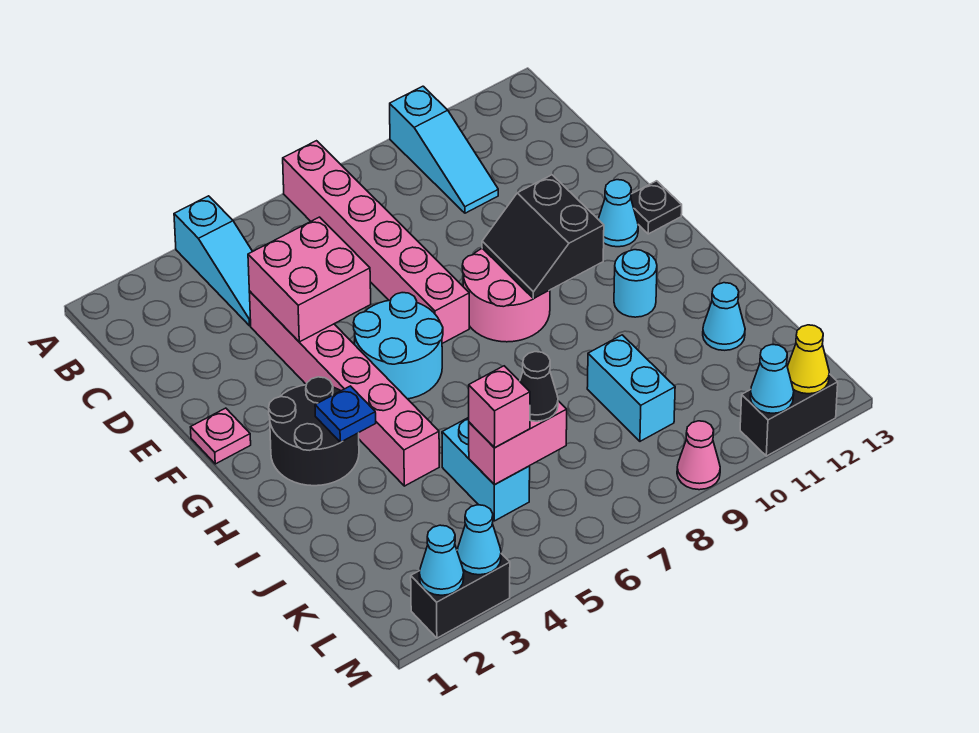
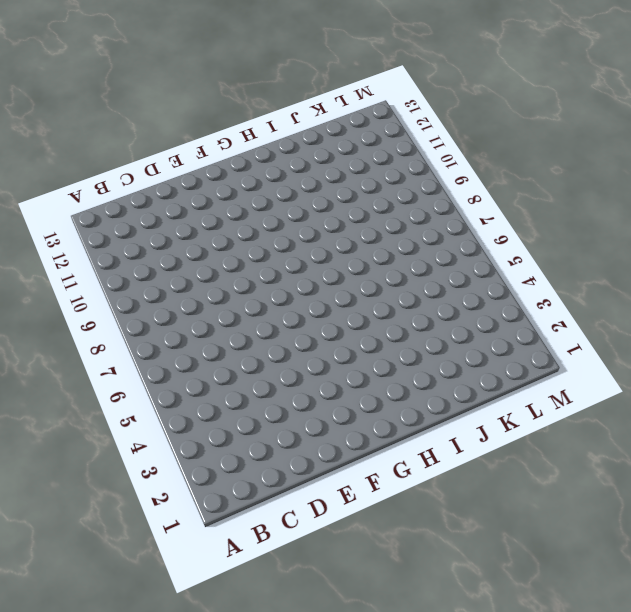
none -> cyan 1x3 slope [174,196,253,326]
none -> pink 1x6 brick [283,141,469,343]
none -> cyan 1x3 slope [390,86,498,213]

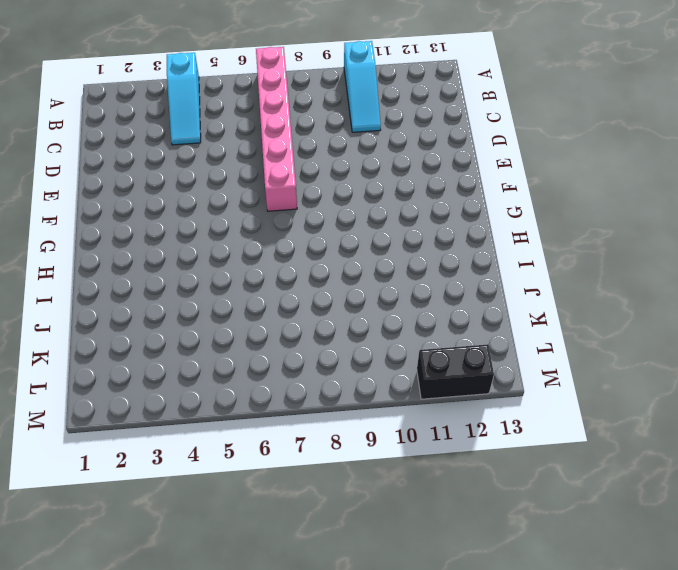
none -> pink 1x6 brick [249,291,439,486]
none -> pink 1x1 plate [191,408,251,464]
none -> cyan 2x2 round brick [354,293,443,399]

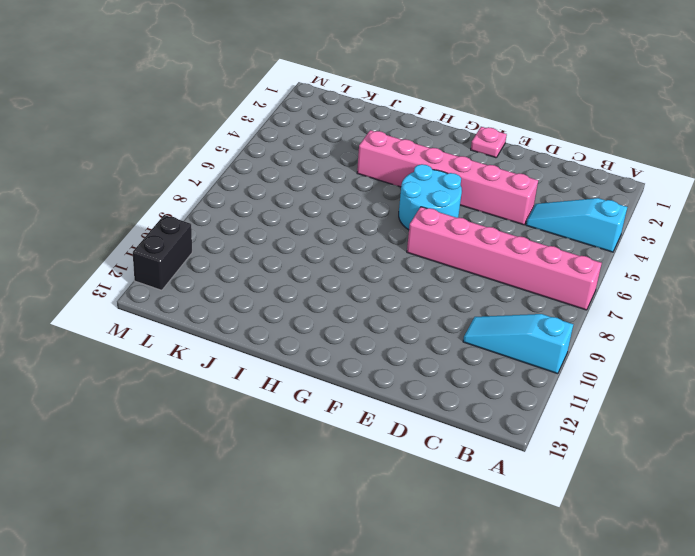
none -> pink 2x2 round brick [462,248,550,342]
none -> cyan 1x1 cone [598,180,638,247]
none -> black 1x1 plate [631,181,682,234]

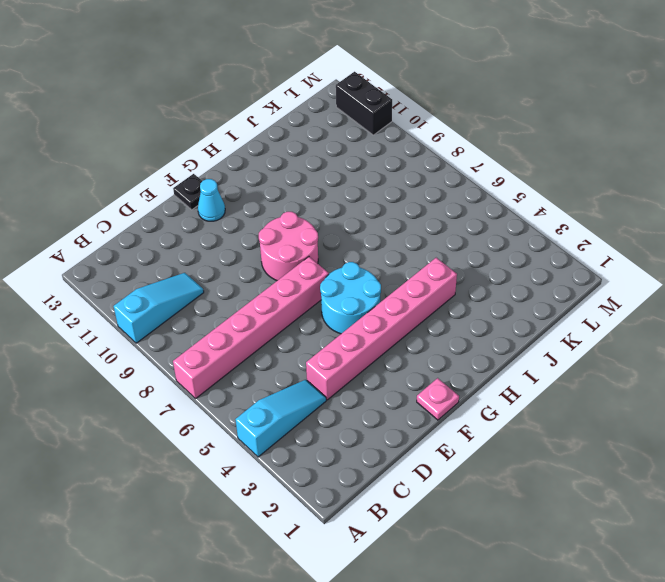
none -> black 2x2 round brick [269,377,359,486]
none -> cyan 1x1 round brick [614,250,657,317]
none -> cyan 1x2 brick [442,417,530,521]

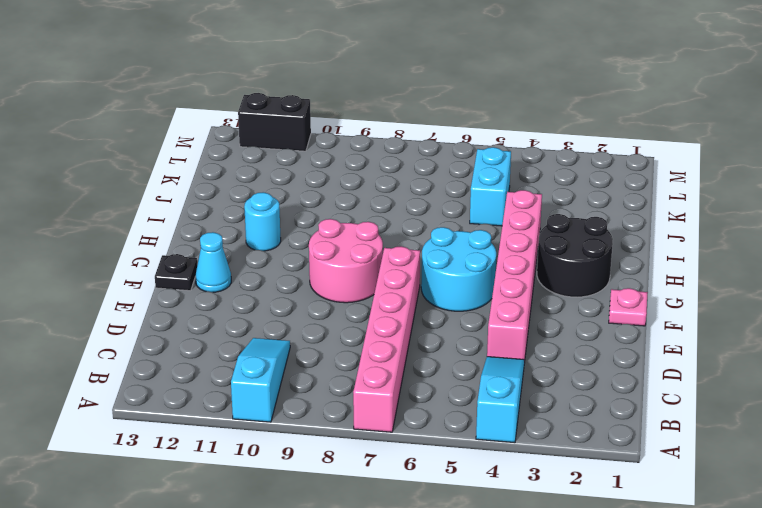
none -> cyan 1x2 brick [587,335,675,441]
none -> cyan 1x1 cone [703,283,745,350]
none -> black 1x2 brick [411,554,510,638]

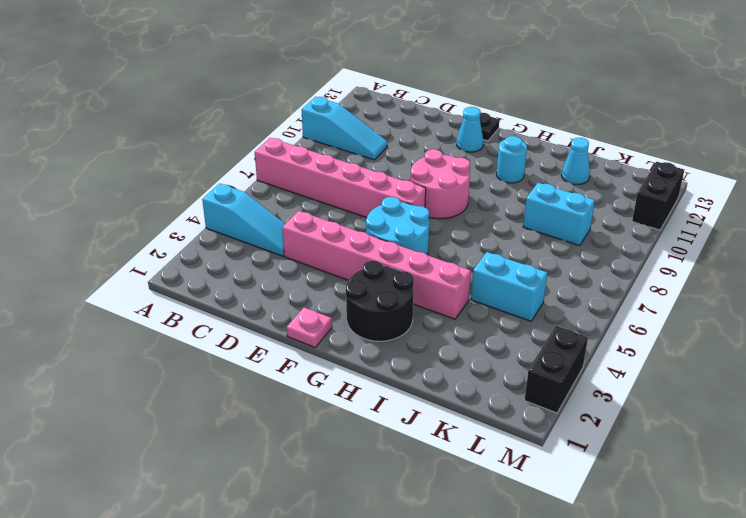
none -> pink 1x1 cone [677,421,720,490]
none -> pink 2x2 brick [248,217,371,342]
none -> black 2x2 slope [482,175,604,299]

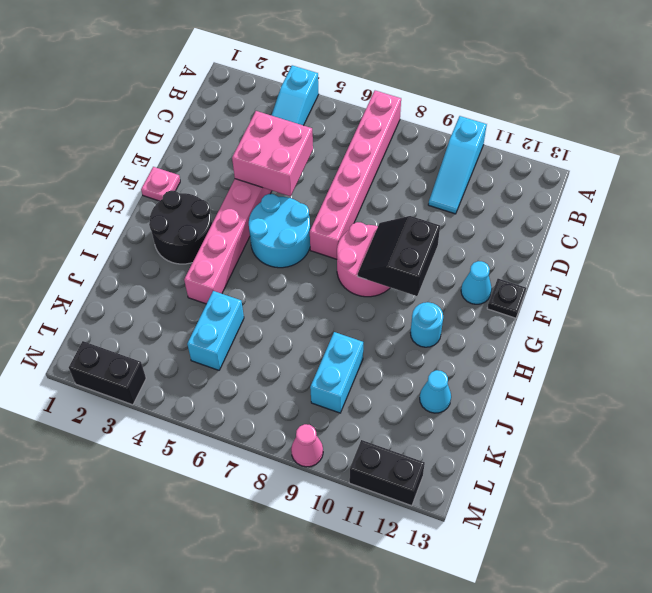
none -> blue 1x1 plate [315,386,376,442]
none -> pink 1x2 brick [469,401,567,485]
none -> cyan 1x1 cone [419,525,464,595]

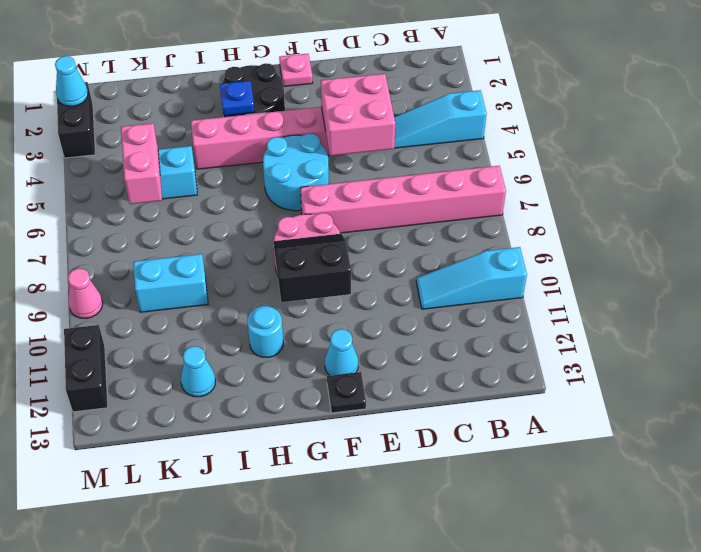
none -> cyan 1x1 cone [457,505,501,575]
none -> cyan 1x1 cone [750,345,794,413]
none -> yellow 1x1 cone [787,325,829,394]

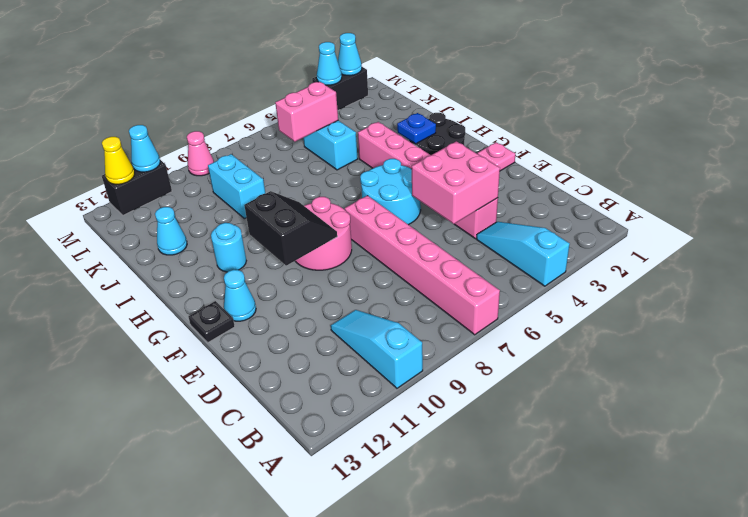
none -> pink 1x1 brick [469,366,530,448]
none -> black 1x1 cone [520,352,558,421]

